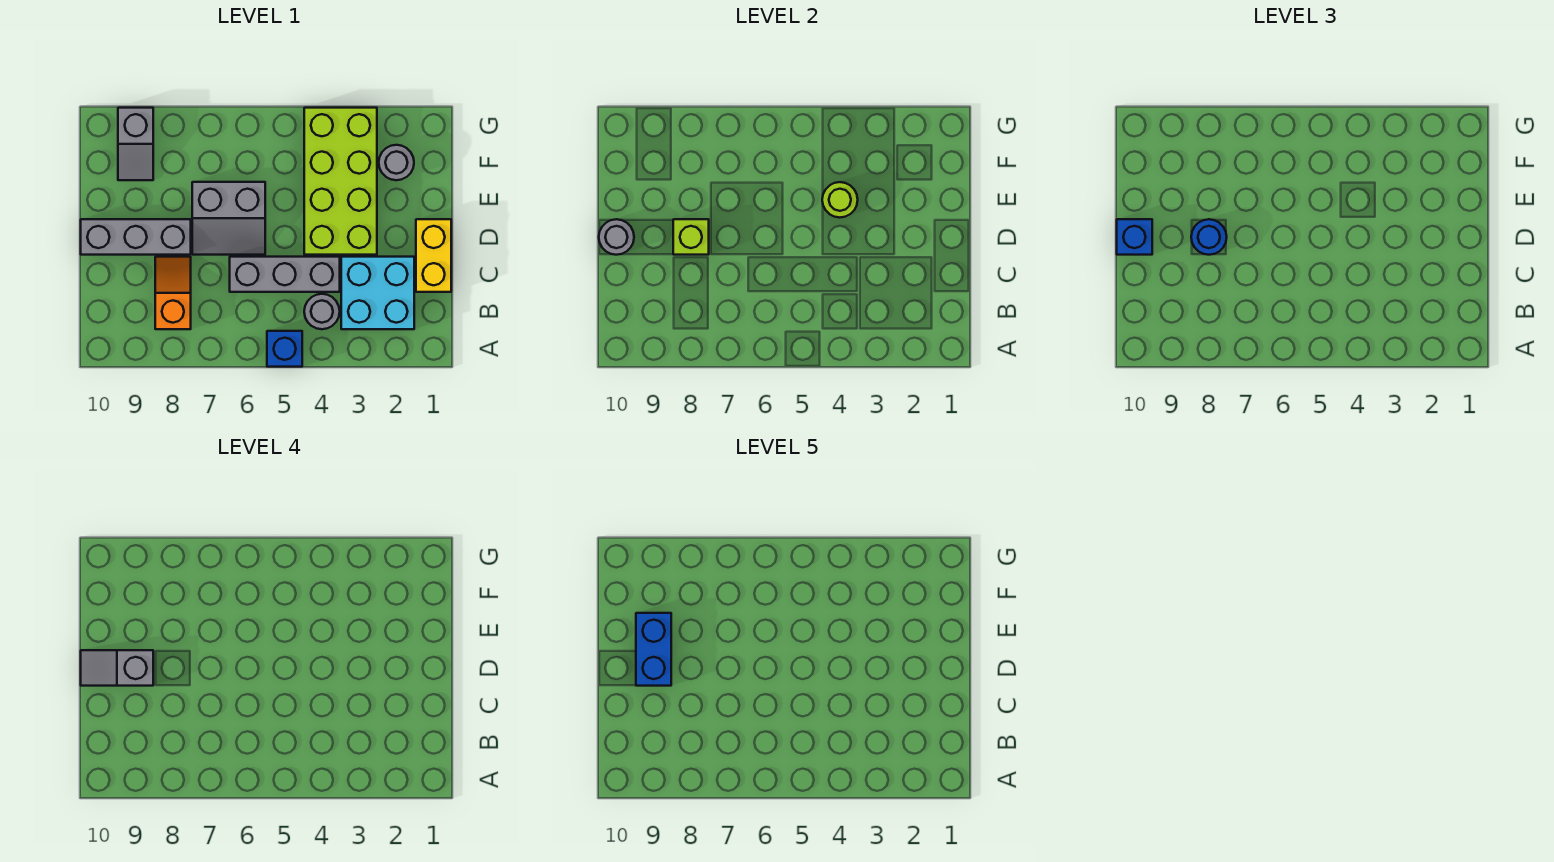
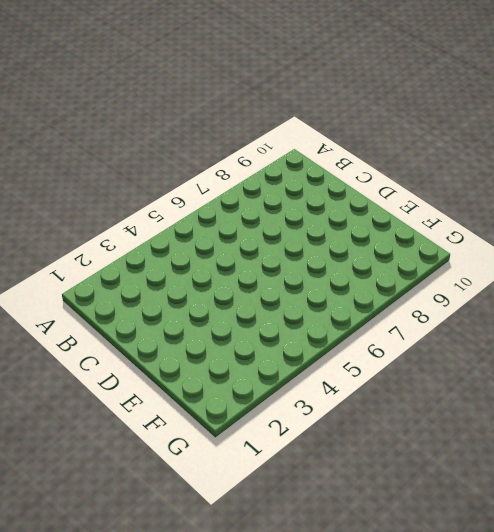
none -> blue 1x1 brick [267,331,302,367]
none -> cyan 2x2 brick [341,257,414,329]
none -> grey 1x1 round brick [304,294,340,329]

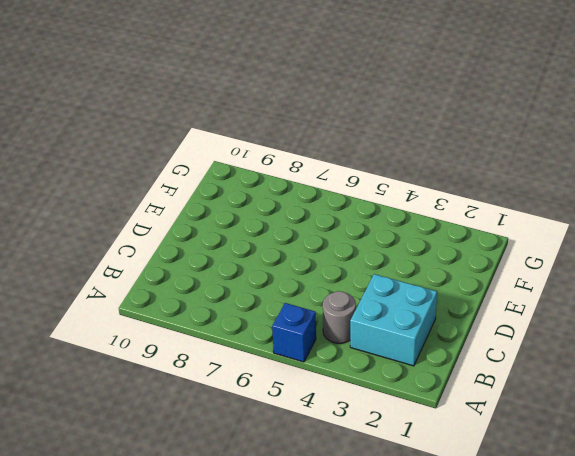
none -> orange 1x2 slope [155,257,191,329]
none -> yellow 1x2 brick [416,219,451,292]
none -> grey 1x3 brick [230,257,340,292]

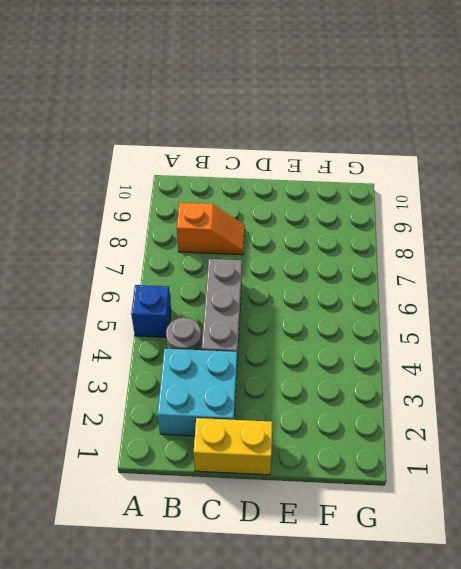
none -> lime 2x4 brick [304,108,377,255]
none -> grey 2x2 slope [192,182,265,255]
none -> grey 1x3 brick [81,219,191,255]

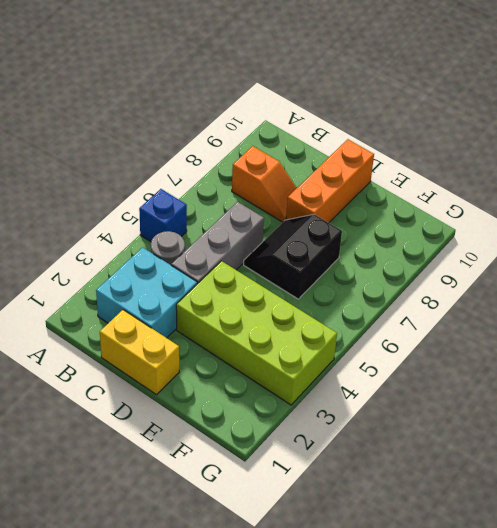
black 2x2 slope [244,214,342,299] -> grey 2x2 slope [192,182,265,255]
orange 1x3 brick [286,139,374,223] -> grey 1x3 brick [81,219,191,255]
none -> grey 1x1 round brick [379,145,414,180]
none -> grey 1x2 slope [118,108,153,180]
none -> lime 1x1 brick [673,219,709,255]

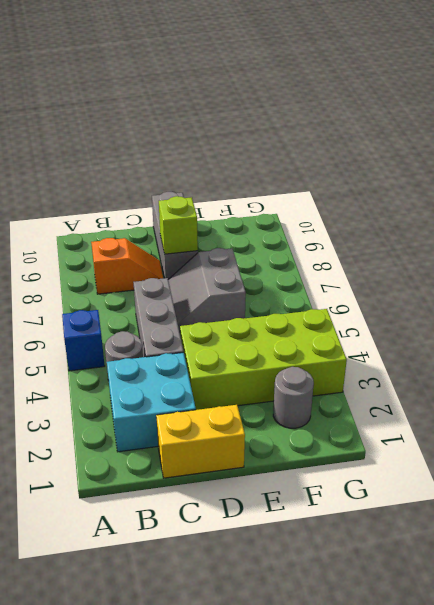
none -> grey 1x2 slope [118,108,153,180]
none -> grey 1x1 round brick [599,219,634,255]
none -> lime 1x1 round brick [822,182,858,218]

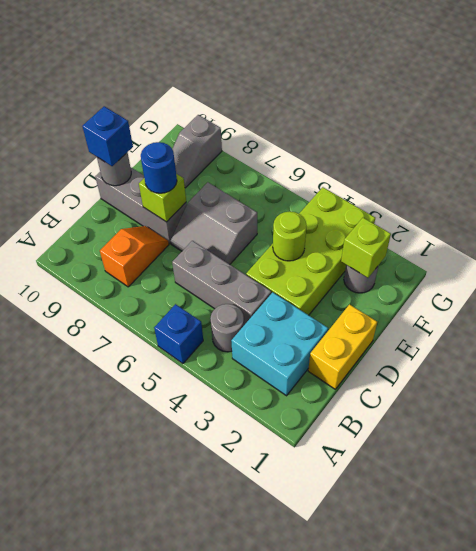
lime 1x1 brick [341,218,391,278] -> none
none -> grey 1x2 slope [81,650,153,686]
none -> blue 1x2 brick [636,613,671,686]

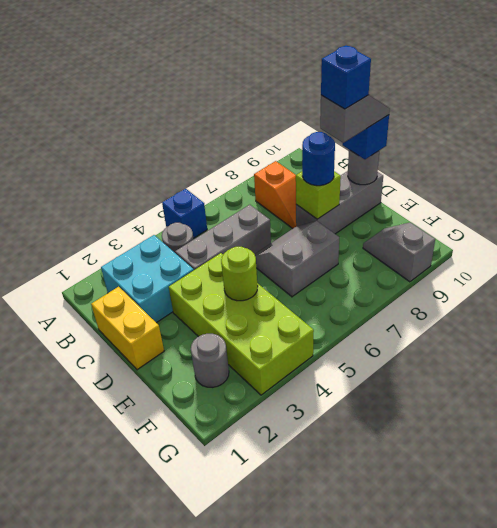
blue 1x1 brick [321,45,371,109] -> blue 1x2 brick [636,613,671,686]

